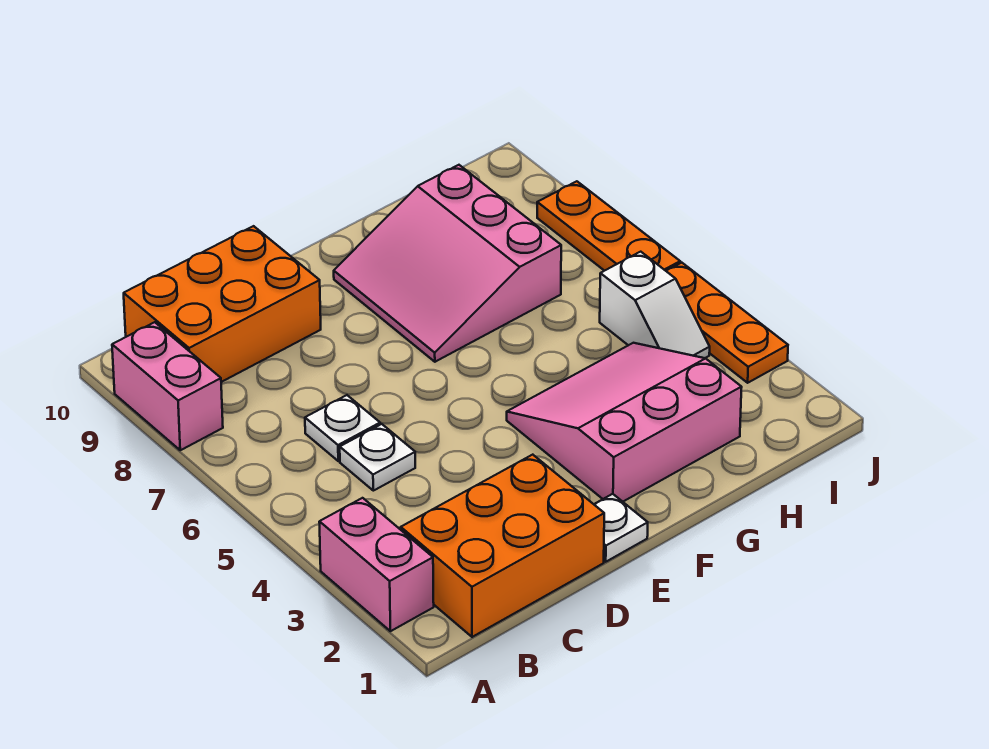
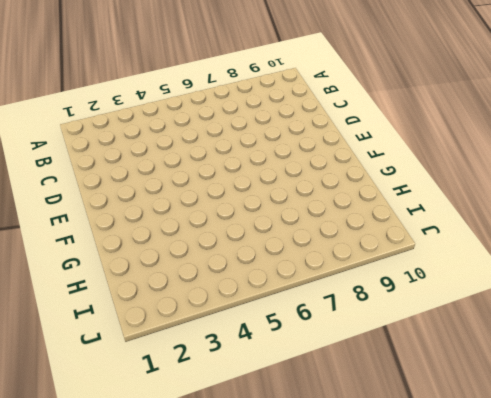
none -> pink 1x2 brick [319,498,434,631]
none -> pink 1x2 brick [112,322,223,450]
none -> orange 2x3 brick [401,455,604,637]

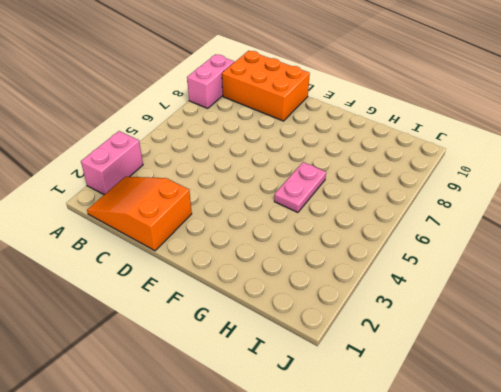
orange 2x3 slope [87,177,192,251] -> orange 2x3 brick [401,455,604,637]
pink 1x2 plate [274,162,326,213] -> none
none -> white 1x1 plate [340,424,415,491]
none -> white 1x1 plate [305,395,380,461]
none -> white 1x1 plate [594,494,648,562]

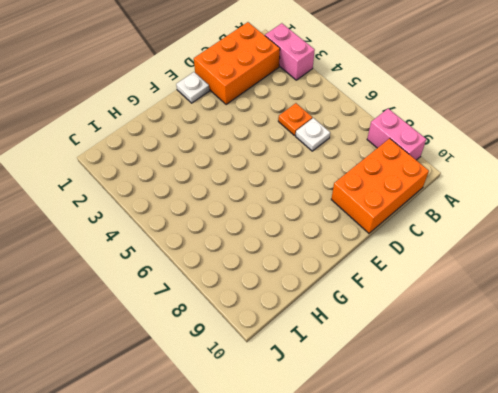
orange 1x1 plate [278,103,312,135] -> white 1x1 plate [340,424,415,491]
none -> pink 3x3 slope [507,343,742,502]
none -> pink 3x3 slope [334,165,561,362]
none -> white 1x2 slope [600,252,710,358]

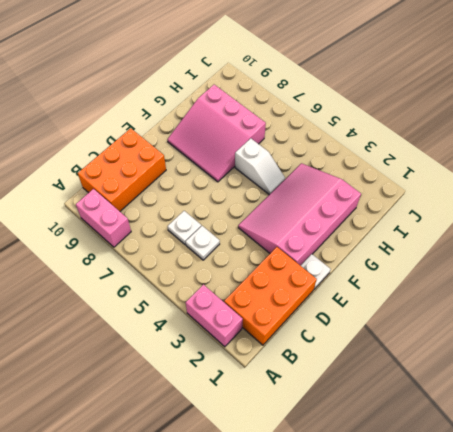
pink 3x4 slope [238,163,361,266] -> pink 3x3 slope [507,343,742,502]
white 1x2 slope [235,138,285,195] -> white 1x2 slope moved to [600,252,710,358]
none -> orange 1x3 plate [666,263,788,383]
none -> orange 1x3 plate [537,181,680,271]

